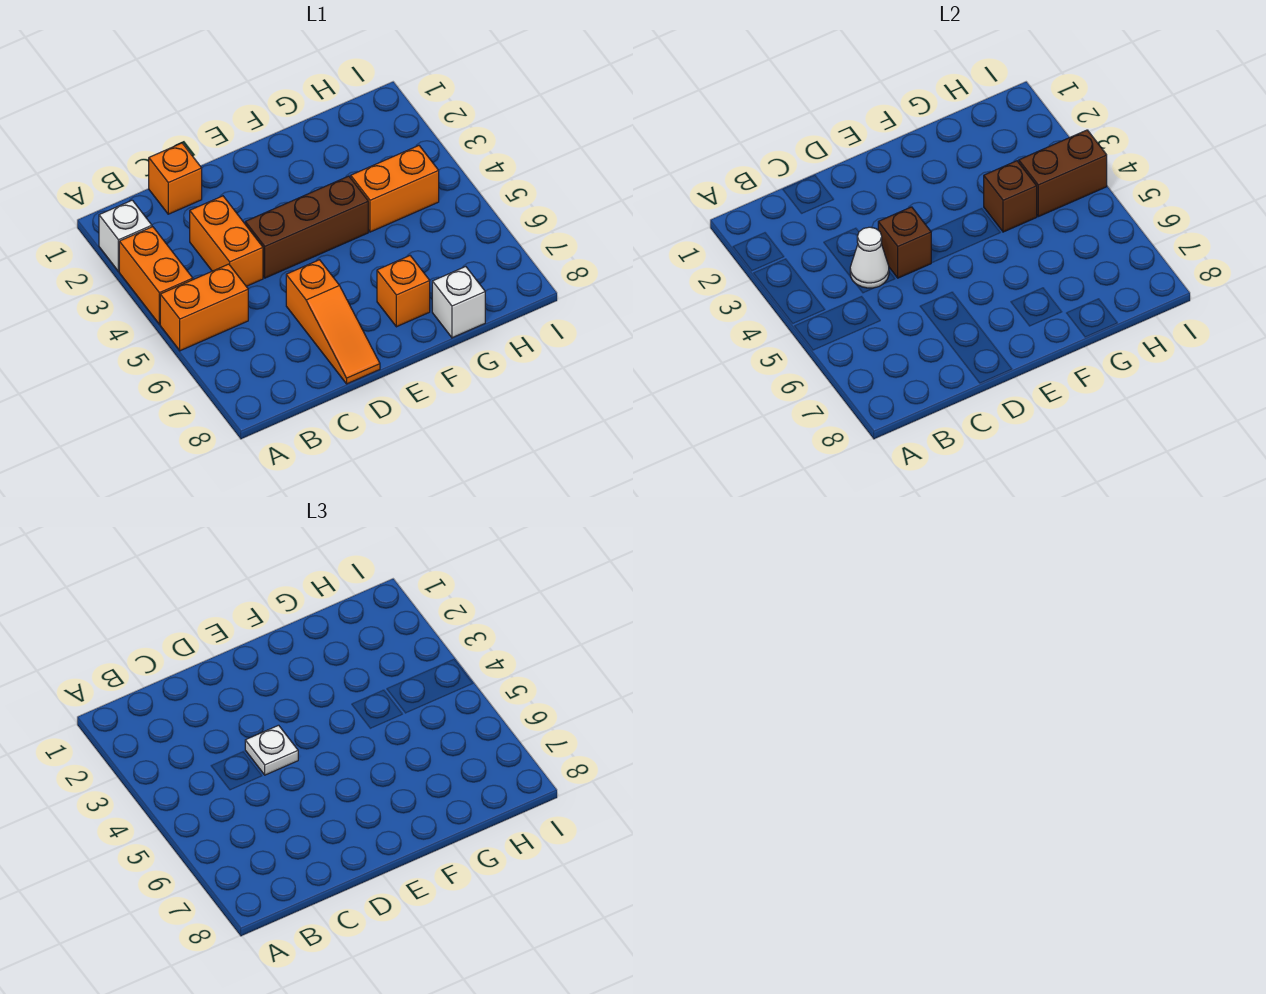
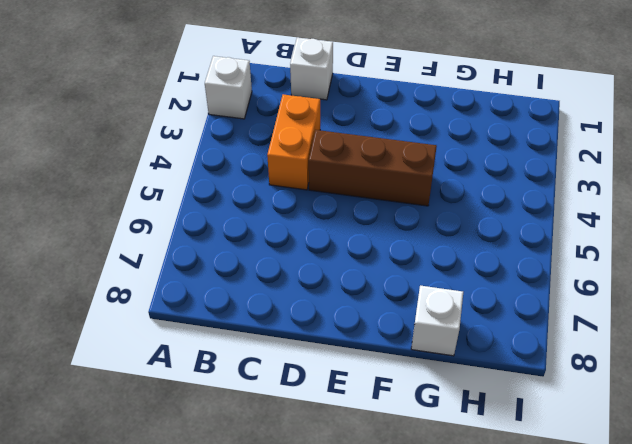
white 1x1 brick [290,38,333,100] -> orange 1x1 brick [149,143,202,214]
none -> orange 1x2 brick [119,227,193,324]
none -> orange 1x2 brick [160,264,248,351]
none -> orange 1x3 slope [286,260,380,384]

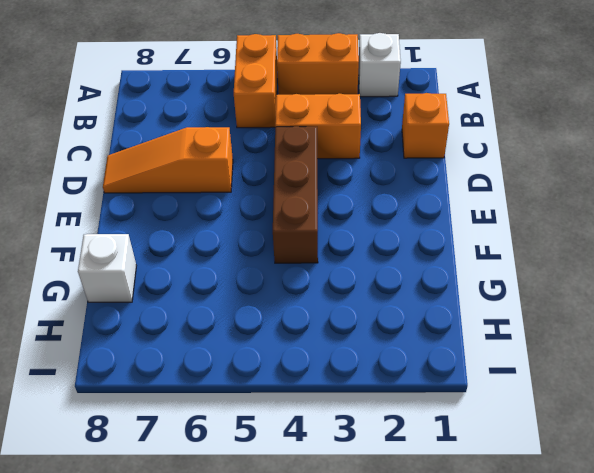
none -> orange 1x1 brick [377,256,430,327]
none -> orange 1x2 brick [351,146,439,232]
none -> white 1x1 cone [850,227,889,288]

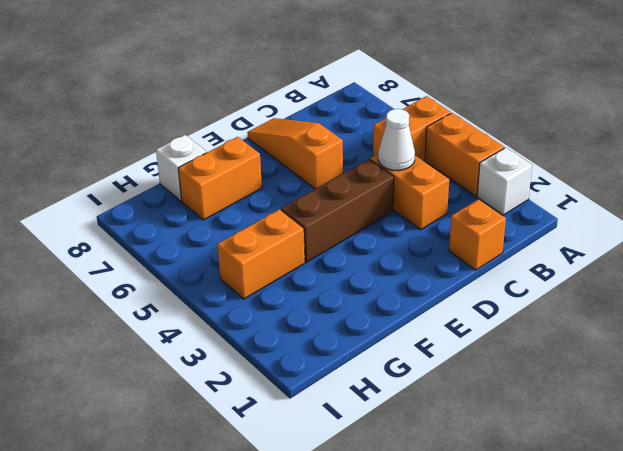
orange 1x2 brick [178,137,262,220] -> orange 1x1 brick [377,256,430,327]
none -> brown 1x1 brick [878,207,931,278]
none -> brown 1x1 brick [984,161,1037,232]
none -> brown 1x2 brick [1019,130,1107,217]

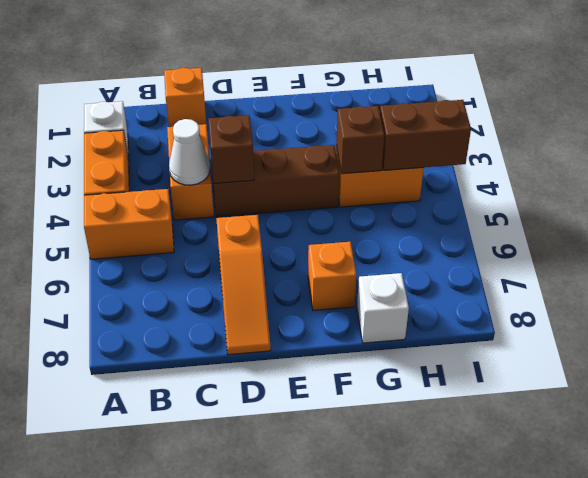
none -> white 1x1 plate [245,725,298,775]

